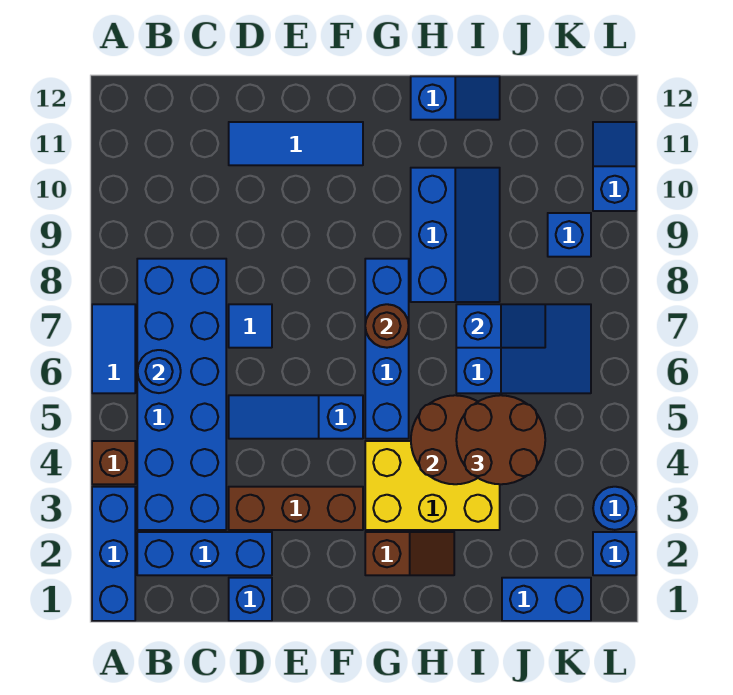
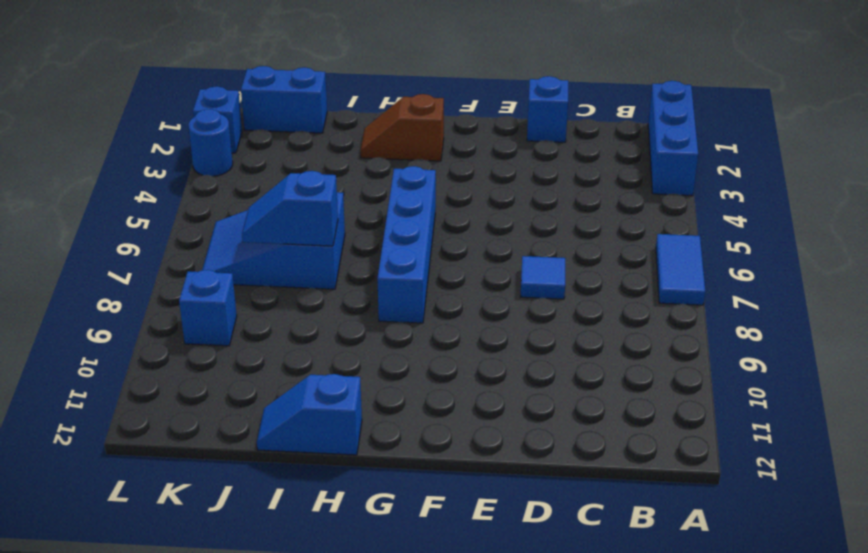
none -> brown 1x1 brick [92,441,135,484]
none -> blue 1x3 brick [137,532,272,575]
none -> blue 2x6 brick [137,259,226,530]

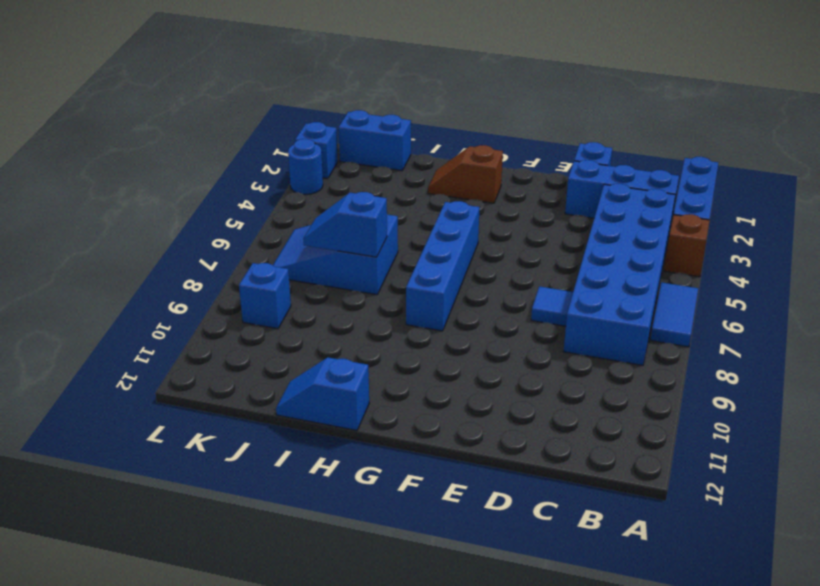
none -> brown 1x3 brick [229,487,363,530]
none -> blue 1x3 slope [229,395,363,439]
none -> blue 1x3 tile [229,122,363,165]

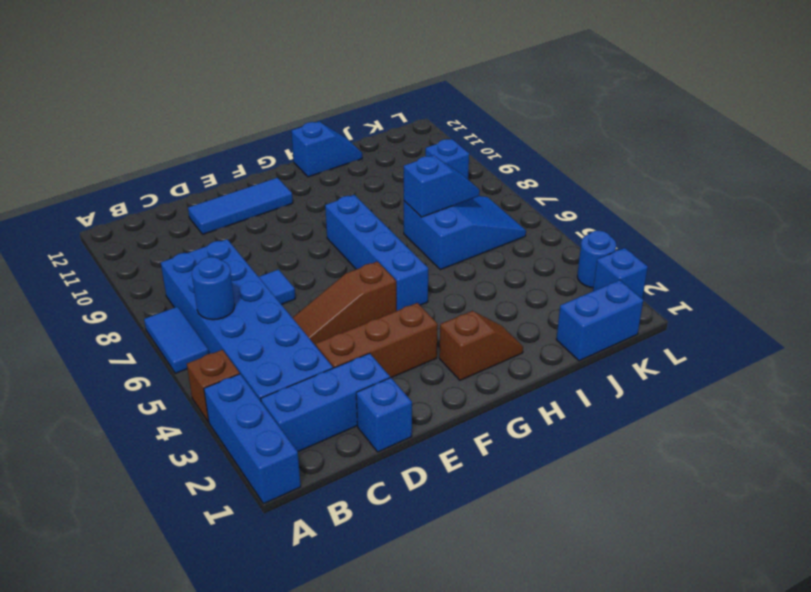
brown 1x3 slope [293,262,396,346] -> blue 1x3 slope [229,395,363,439]
none -> yellow 2x3 brick [365,441,500,530]
none -> blue 2x3 slope [411,168,500,302]
none -> blue 1x2 slope [593,122,636,211]

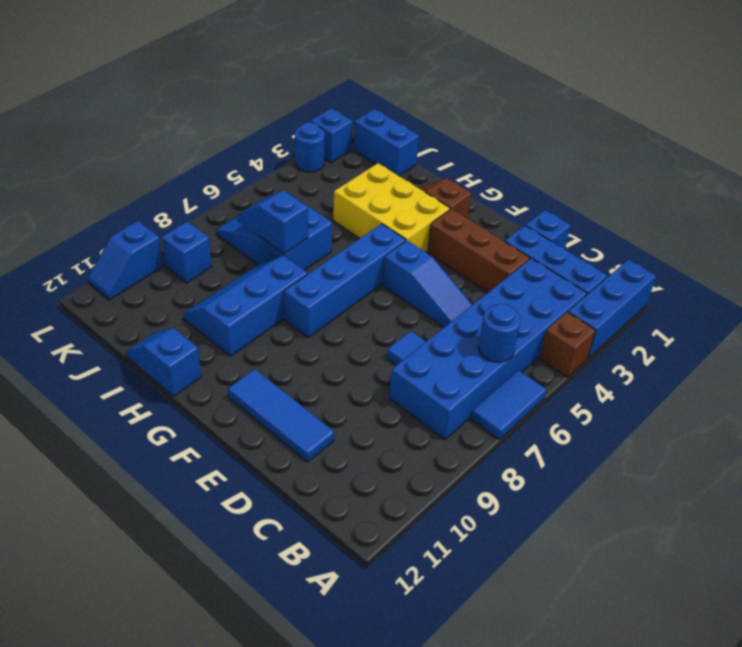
none -> brown 1x1 round brick [365,304,409,348]
none -> brown 2x2 round brick [411,395,478,484]
none -> brown 2x2 round brick [456,395,545,484]

